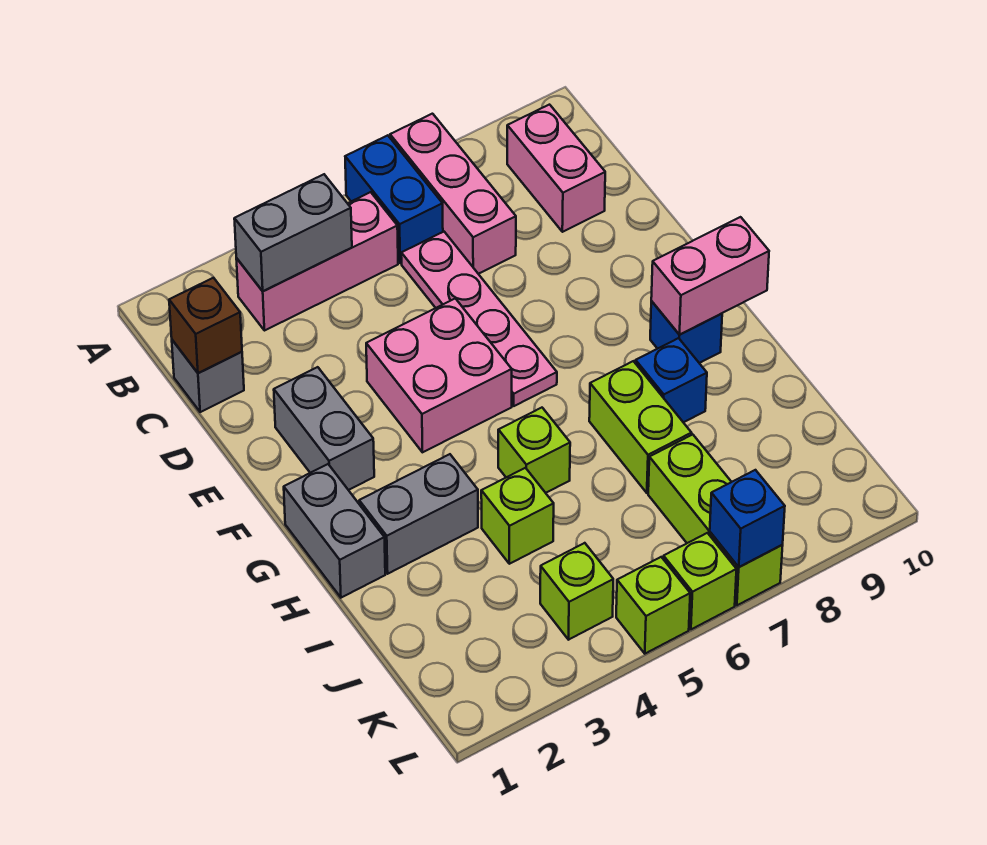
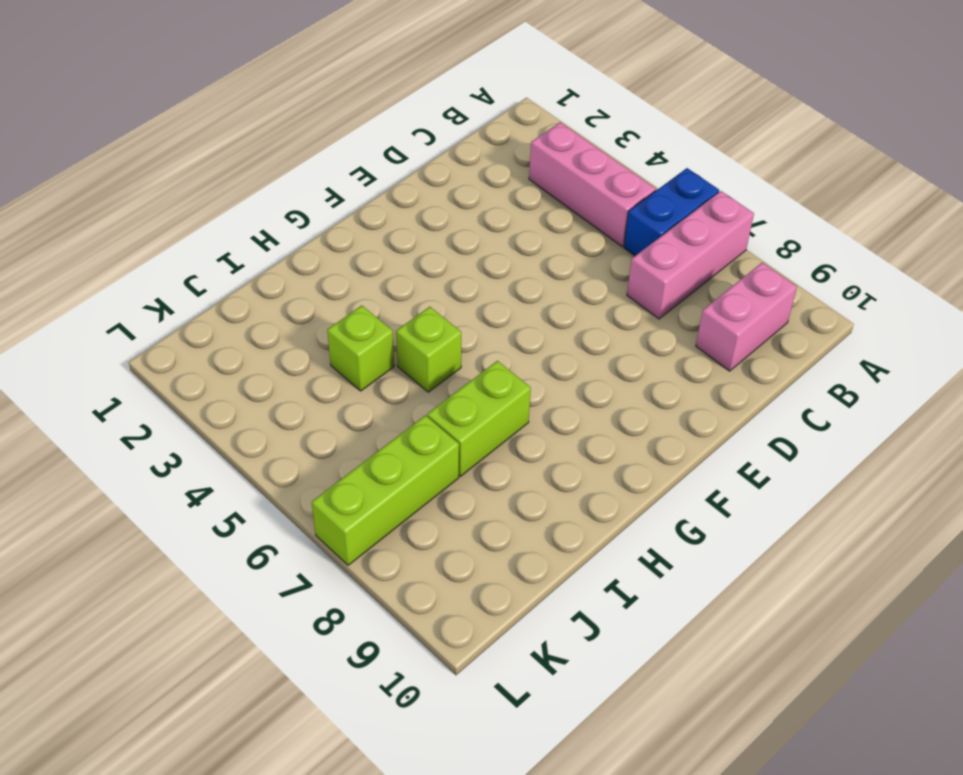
none -> grey 1x1 brick [172,340,244,412]
none -> pink 1x4 plate [401,232,557,406]
none -> grey 1x2 brick [274,367,374,490]

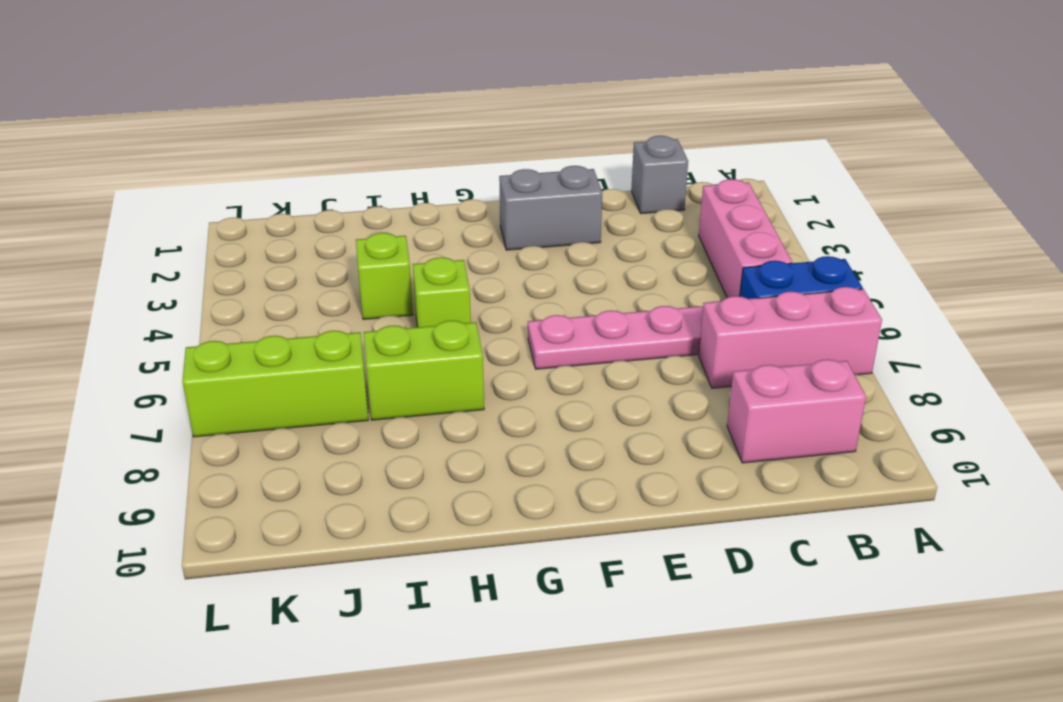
none -> pink 2x2 brick [366,298,512,452]
none -> grey 1x2 brick [284,464,385,598]
none -> blue 1x1 brick [650,301,722,363]

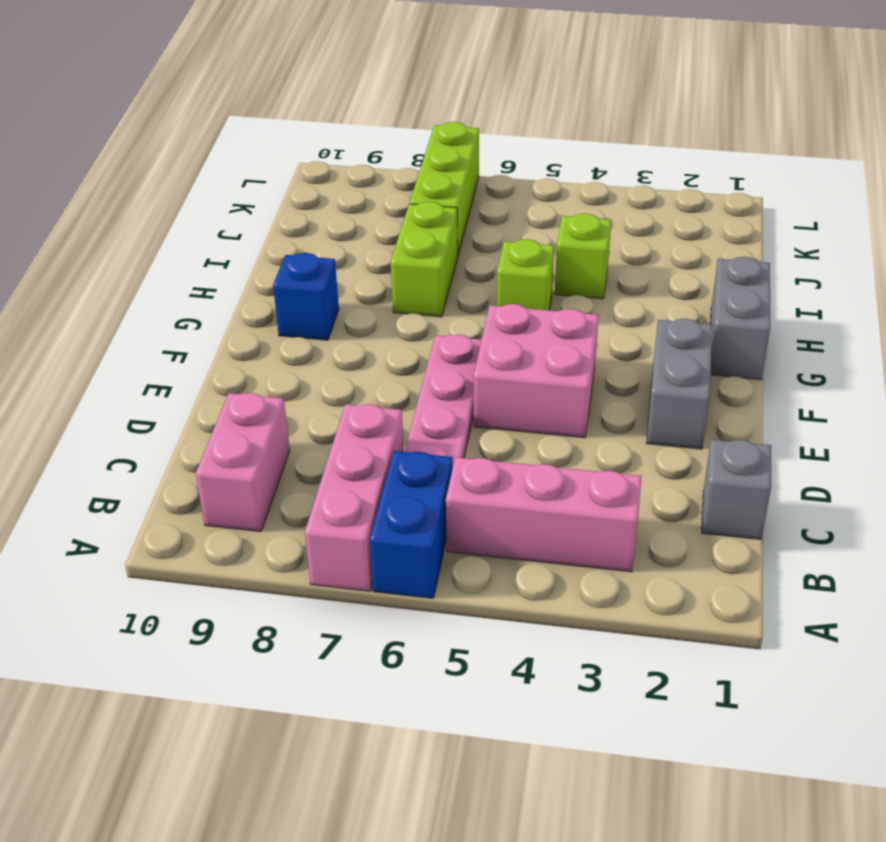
none -> grey 1x2 brick [359,454,478,574]
none -> blue 1x1 brick [636,338,707,422]
none -> lime 1x1 brick [540,543,613,640]

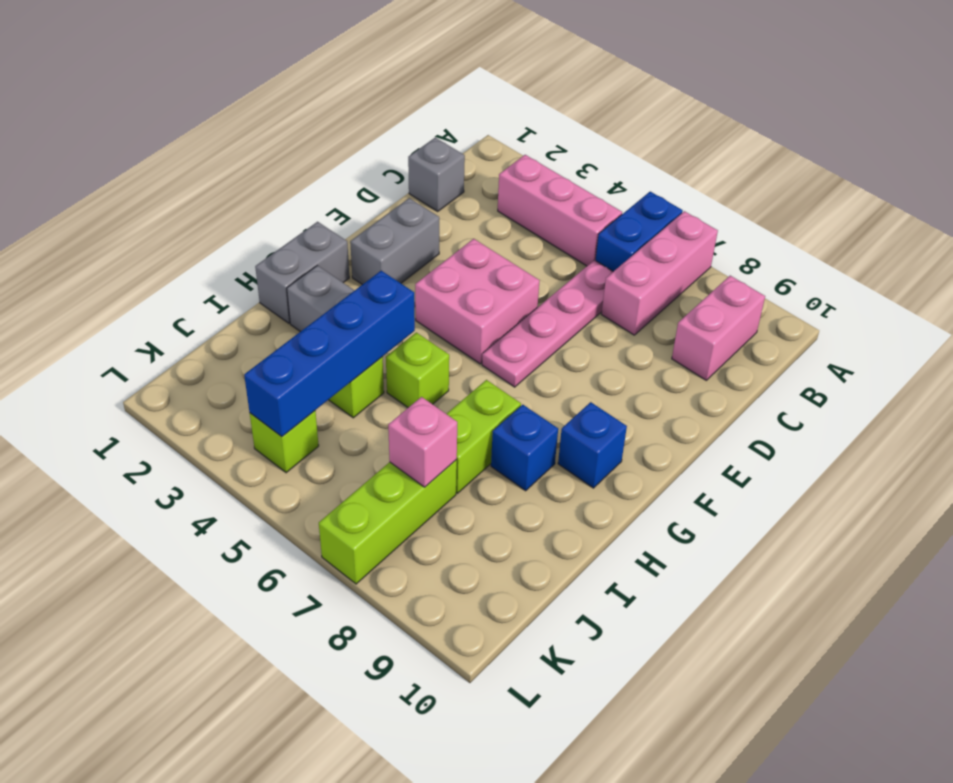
blue 1x4 brick [244,271,415,437] -> none
pink 1x1 brick [388,397,457,487] -> none
none -> lime 1x1 brick [616,557,690,654]
none -> lime 1x1 brick [663,533,737,629]
none -> grey 1x2 brick [234,174,352,291]

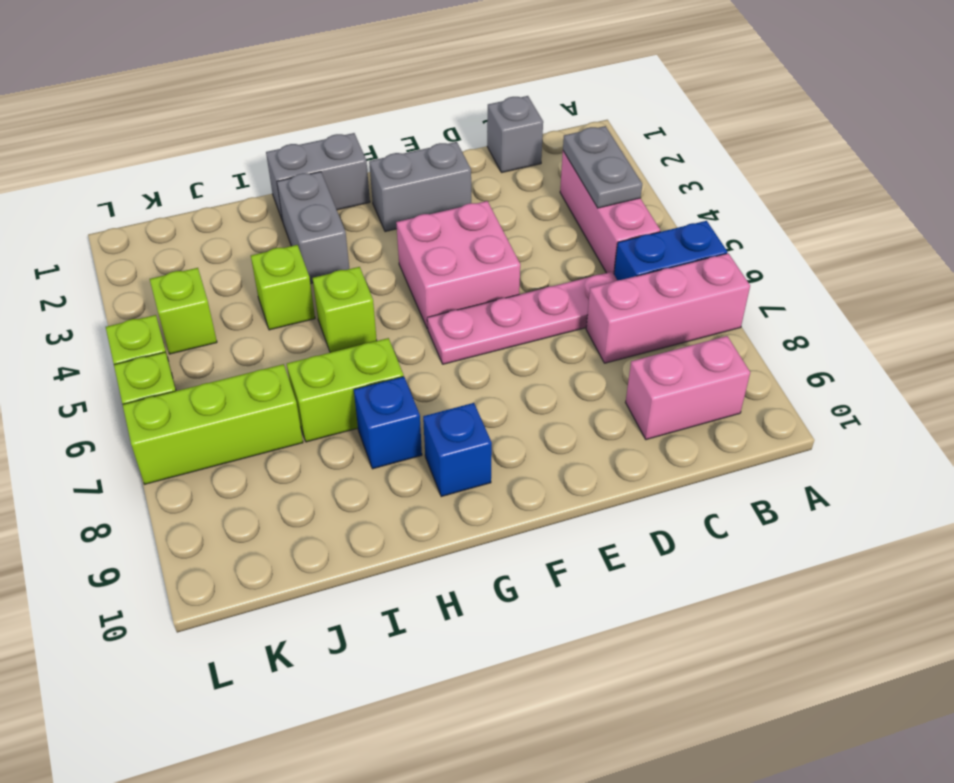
grey 1x2 plate [563,126,642,208] -> grey 1x2 brick [234,174,352,291]
none -> brown 1x1 brick [169,278,242,373]
none -> pink 1x2 brick [651,217,769,335]
none -> blue 1x1 brick [710,470,785,567]

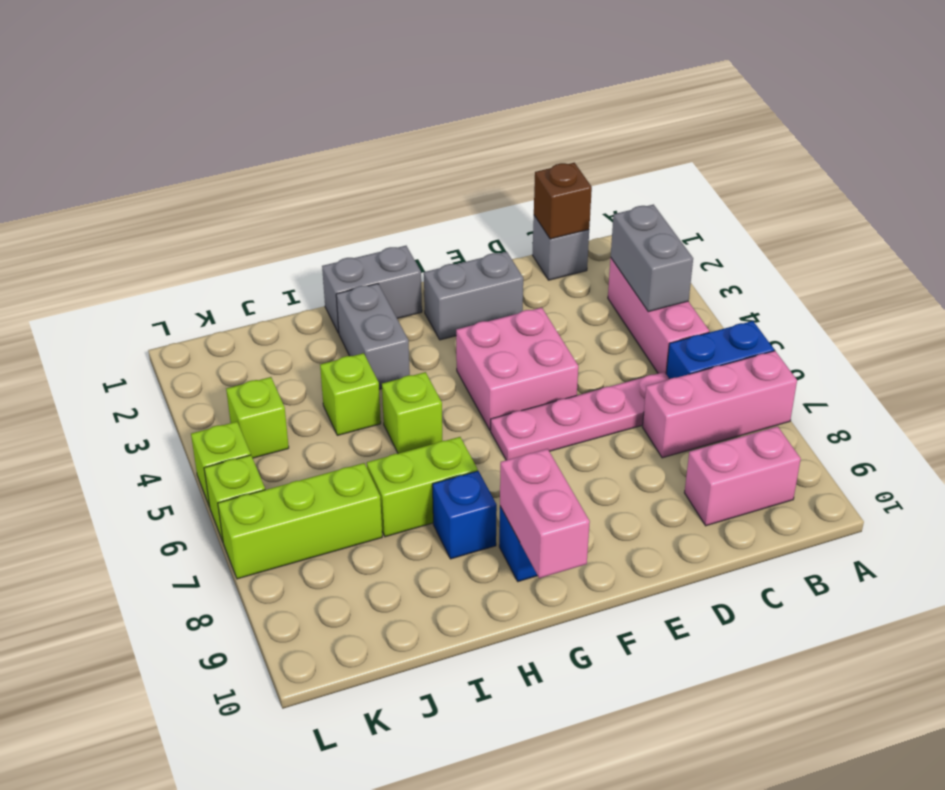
none -> blue 1x1 brick [710,470,785,567]

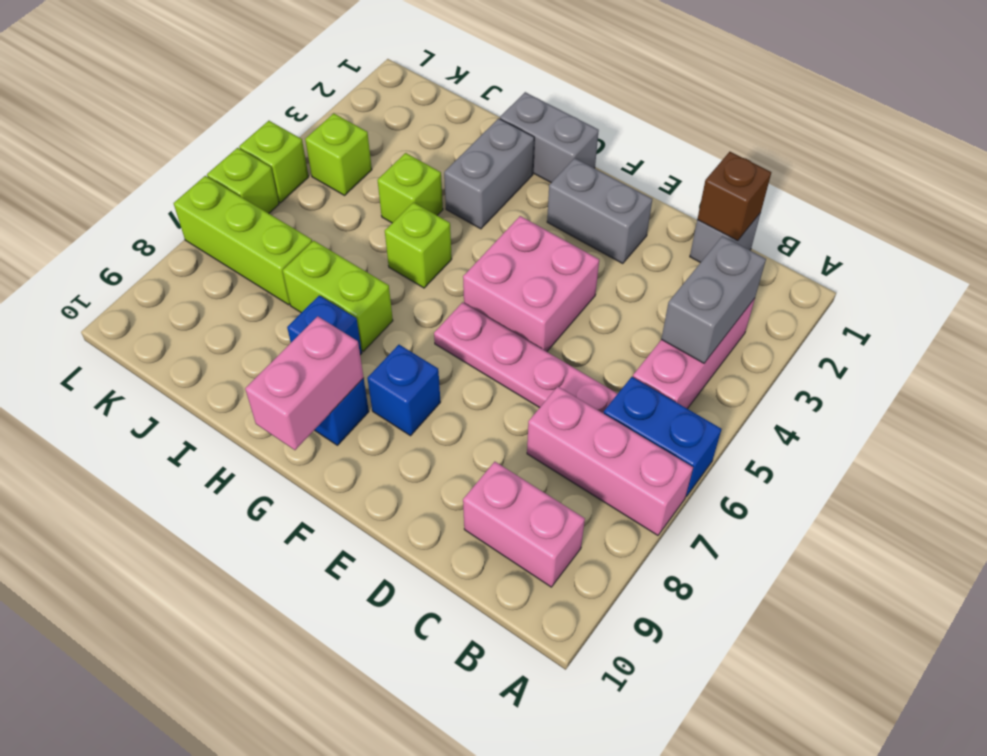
blue 1x1 brick [367,345,440,436] -> blue 1x1 brick moved to [710,470,785,567]

